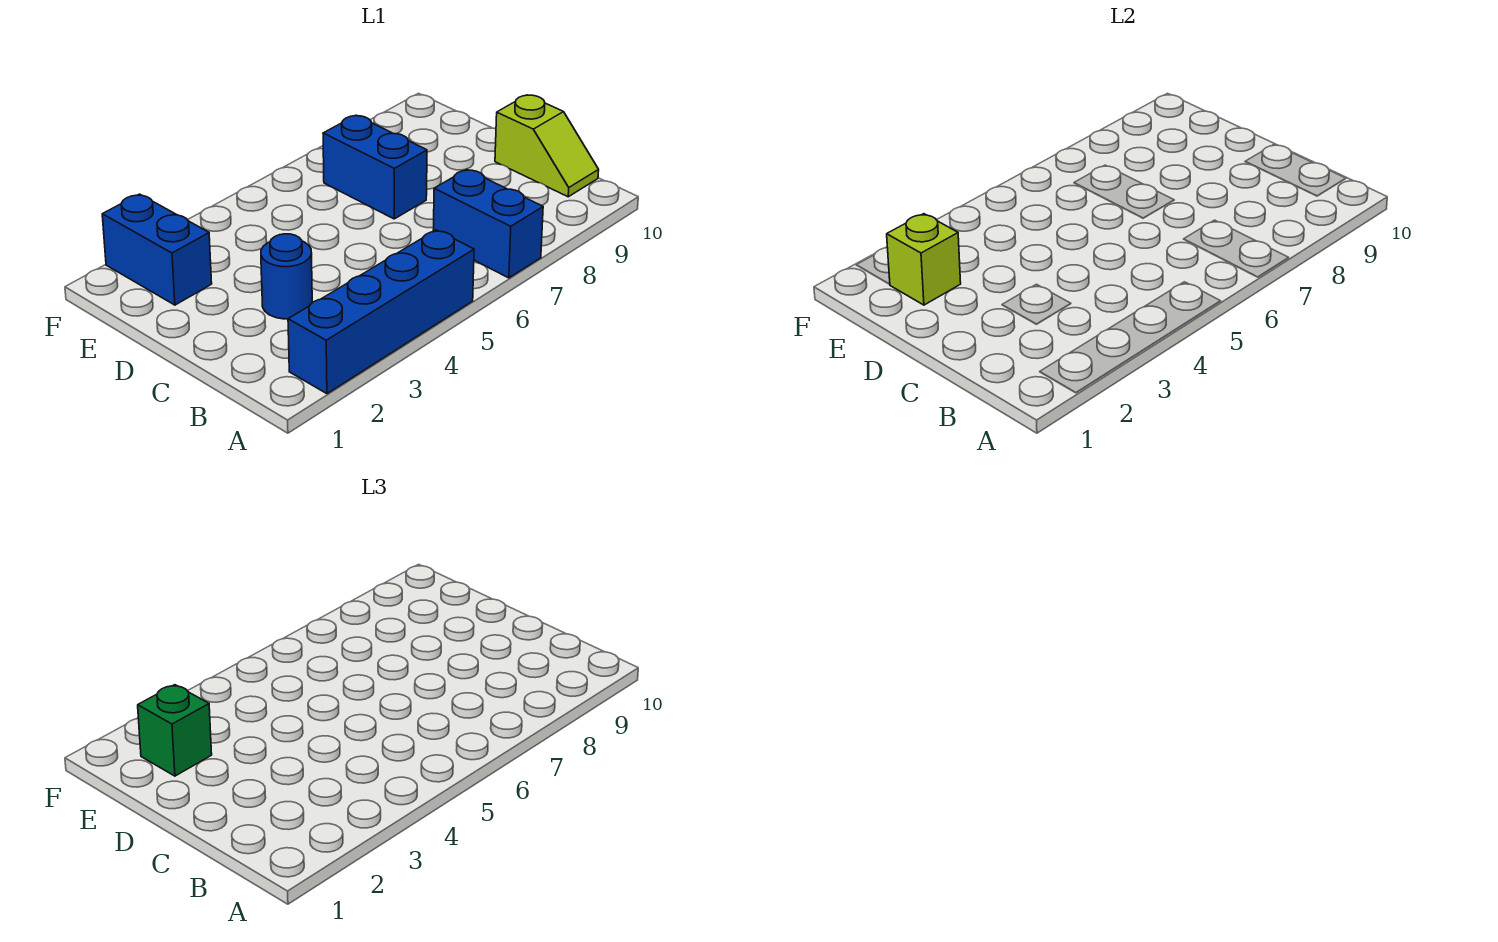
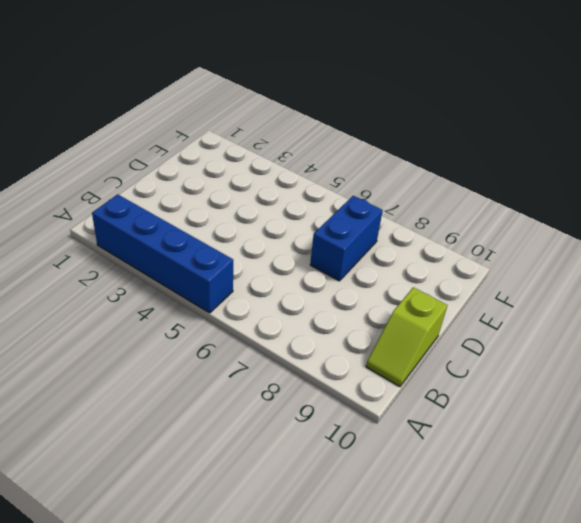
none -> blue 1x2 brick [433,169,543,278]
none -> blue 1x1 round brick [261,234,312,319]

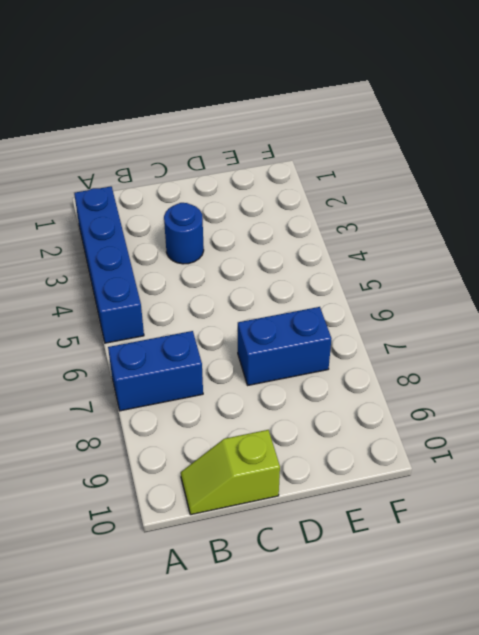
none -> blue 1x2 brick [102,194,212,305]
none -> lime 1x1 brick [887,214,961,305]

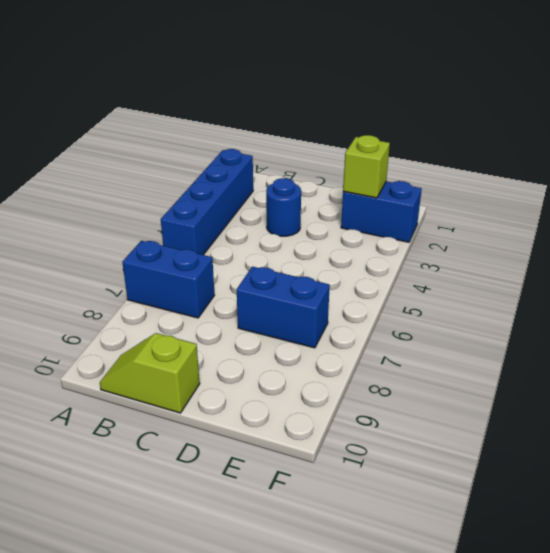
none -> green 1x1 brick [138,685,212,776]

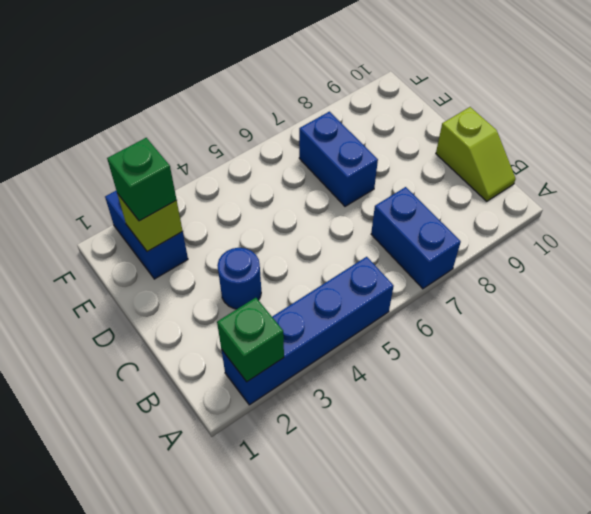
green 1x1 brick [217,298,284,382] -> none

